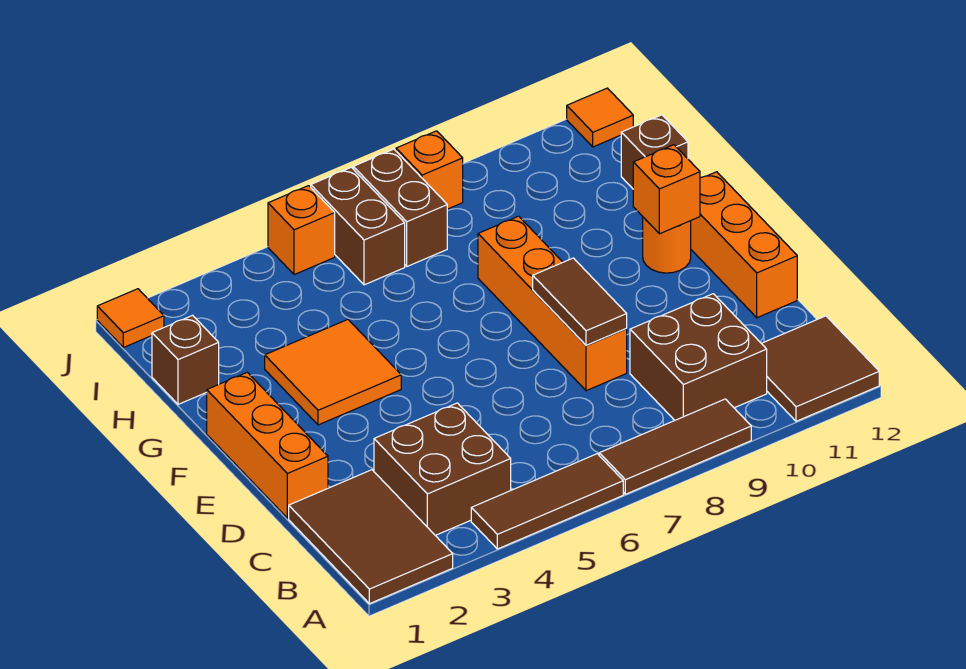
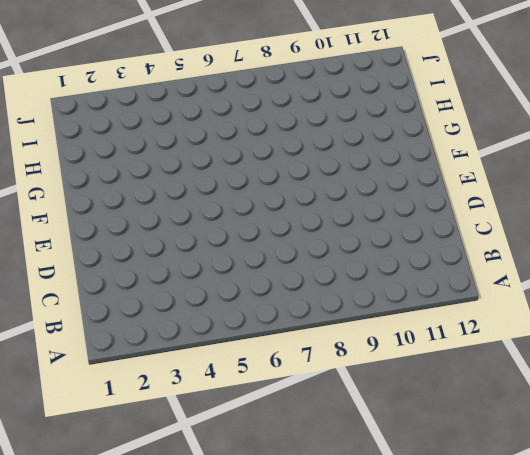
none -> brown 2x3 tile [289,470,453,604]
none -> brown 1x3 tile [471,454,623,549]
none -> brown 1x3 tile [599,399,751,494]

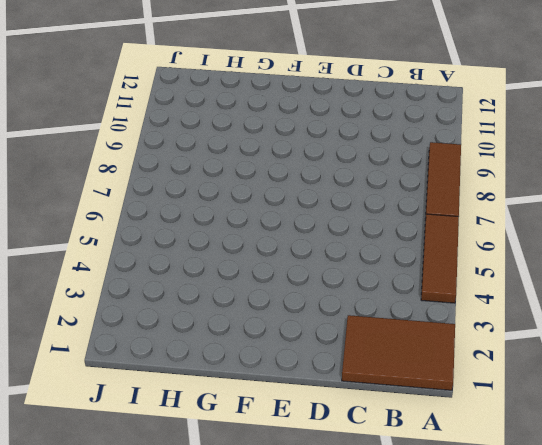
none -> brown 2x2 tile [761,316,879,421]
none -> brown 2x2 brick [374,403,511,535]
none -> brown 2x2 brick [630,294,767,420]

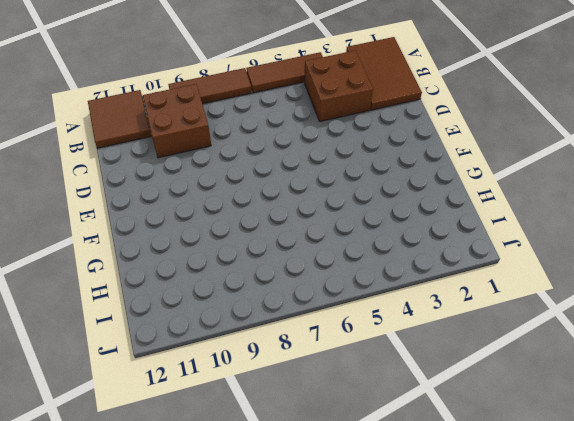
none -> orange 1x3 brick [207,372,328,518]
none -> orange 1x4 brick [478,216,627,391]
none -> orange 1x3 brick [691,172,797,318]

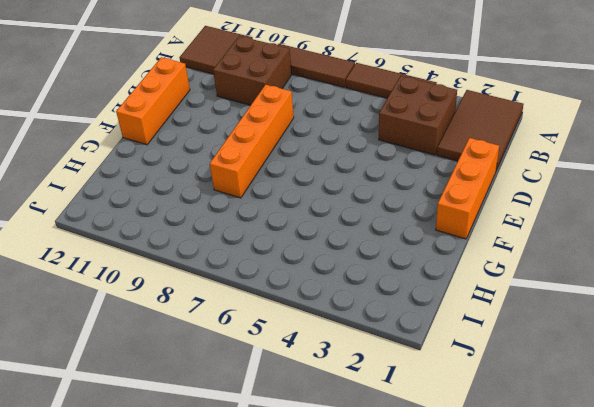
none -> orange 2x2 tile [265,320,401,425]
none -> orange 1x1 round brick [643,217,691,273]
none -> brown 1x1 brick [152,315,219,404]

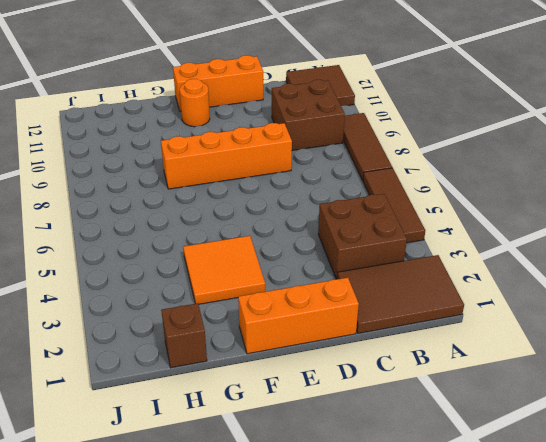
none -> brown 1x1 brick [621,115,688,189]
none -> brown 1x2 brick [311,167,405,285]
none -> brown 1x2 brick [353,149,447,266]

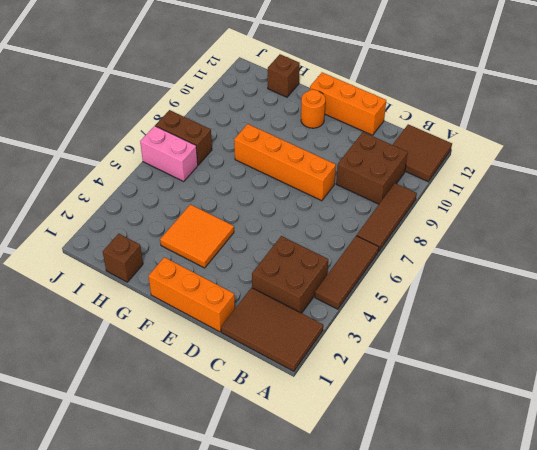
pink 1x2 brick [140,126,198,181] -> brown 1x2 brick [311,167,405,285]
none -> orange 1x1 tile [97,289,164,348]
none -> orange 1x1 brick [268,186,335,275]
none -> orange 1x1 brick [396,131,463,209]

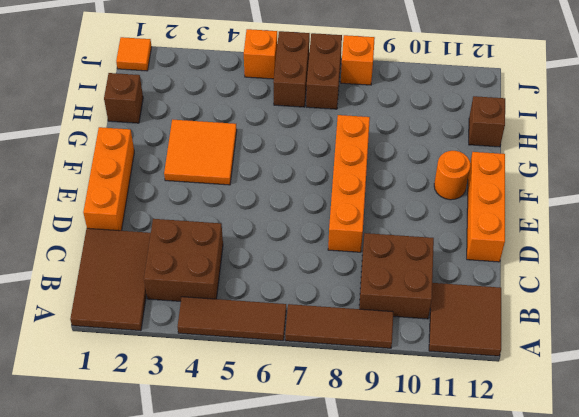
none -> orange 1x1 tile [567,88,633,147]
none -> brown 1x2 tile [533,258,627,346]
none -> orange 1x1 brick [633,145,700,234]

